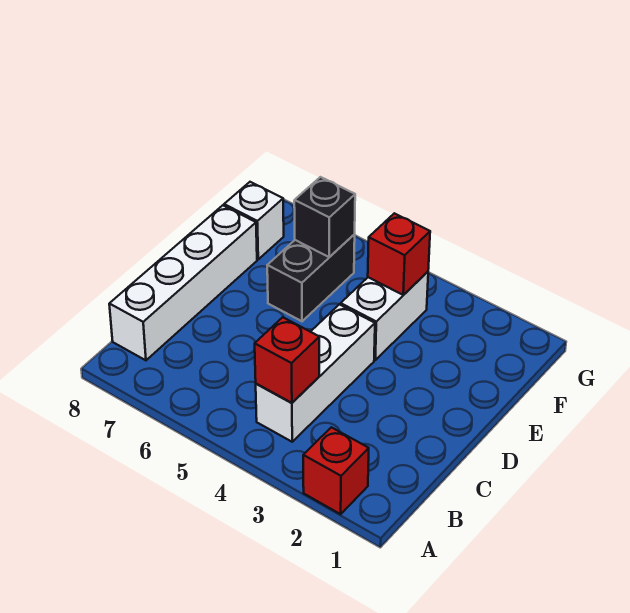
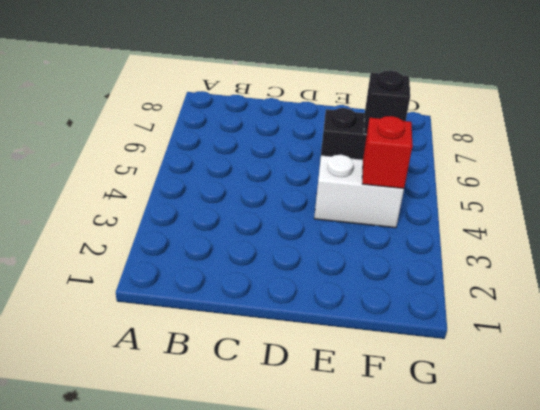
none -> red 1x1 brick [303,427,369,514]
none -> white 1x3 brick [256,304,375,442]

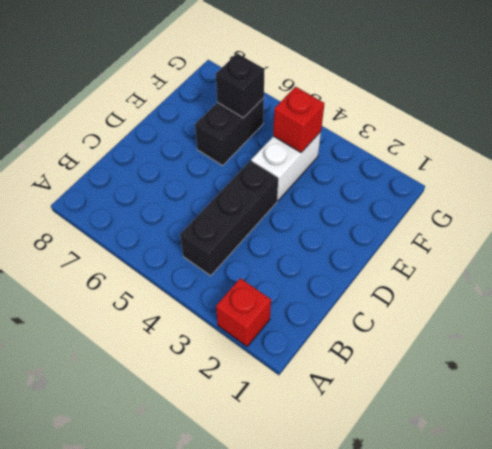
black 1x3 brick [180,161,278,276] -> white 1x3 brick [256,304,375,442]
none -> white 1x4 brick [109,205,257,360]
none -> white 1x1 brick [224,182,284,259]

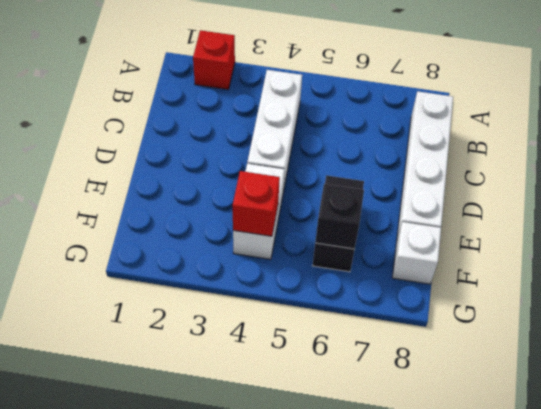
none -> red 1x1 brick [255,317,319,403]

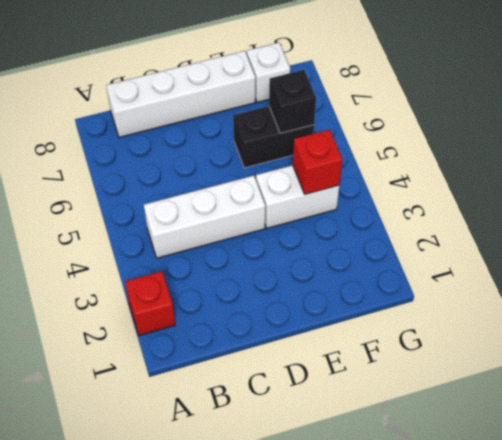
none -> red 1x1 brick [255,317,319,403]

